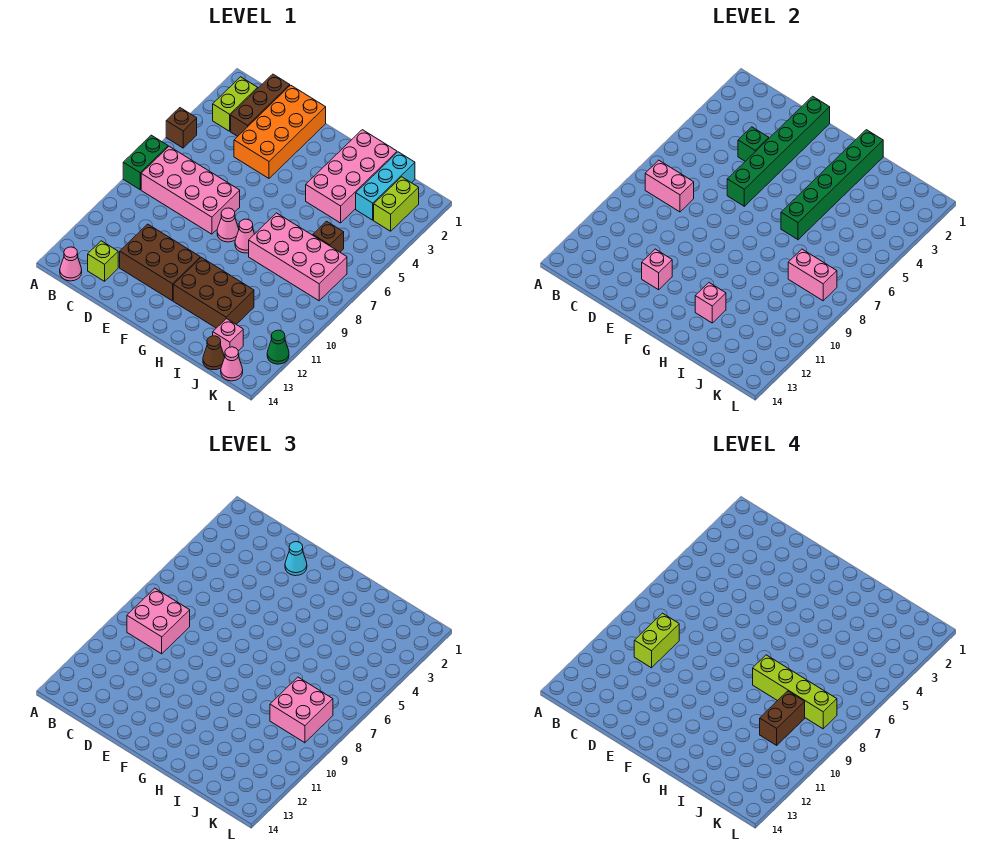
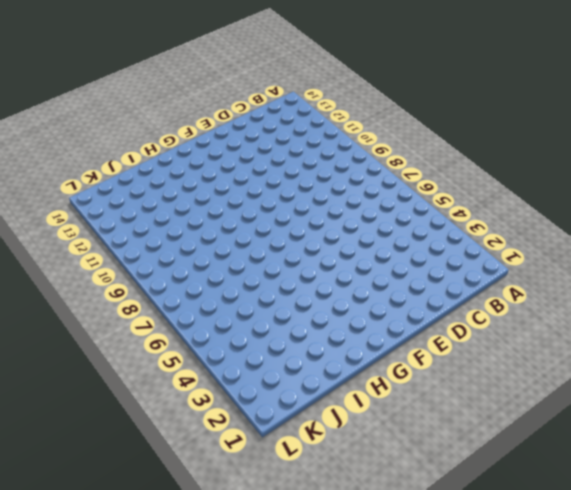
none -> brown 1x1 brick [166,108,197,148]
none -> green 1x2 brick [123,135,168,190]
none -> lime 1x2 brick [213,77,258,131]
none -> pink 2x4 brick [141,146,240,234]

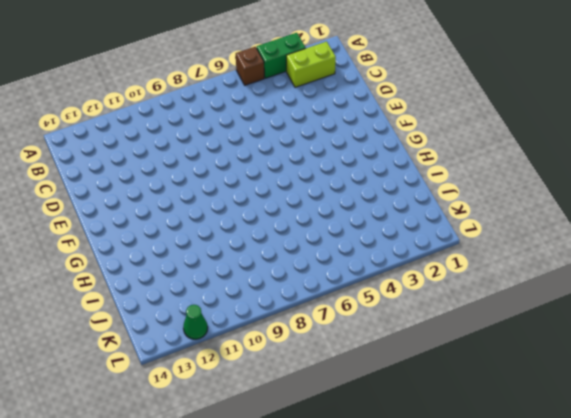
green 1x2 brick [257,33,306,78] -> green 1x2 brick moved to [123,135,168,190]
none -> pink 2x4 brick [141,146,240,234]
none -> pink 1x1 cone [60,247,82,281]
none -> brown 1x3 brick [231,74,290,136]
none -> lime 1x1 brick [88,241,118,281]

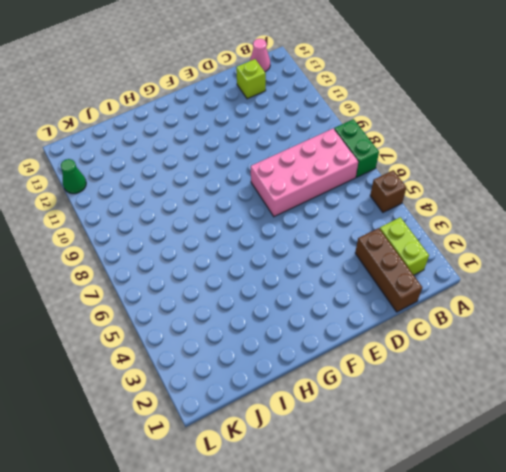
none -> orange 2x4 brick [234,85,326,178]
none -> brown 2x3 brick [120,224,200,301]
none -> pink 1x1 cone [217,208,239,242]
none -> pink 1x1 cone [235,219,255,253]

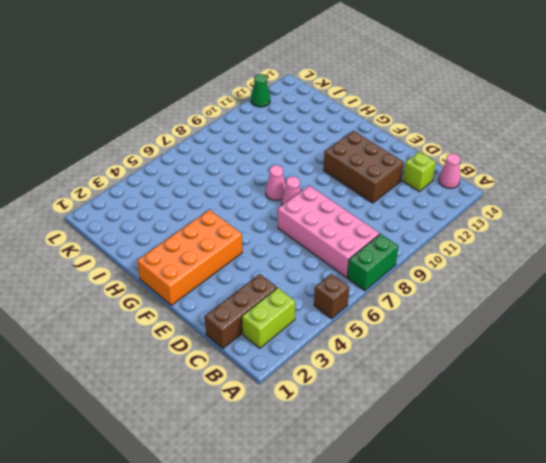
orange 2x4 brick [137,210,242,305] -> orange 2x4 brick moved to [234,85,326,178]
none -> brown 2x3 brick [173,258,254,328]
none -> pink 2x4 brick [306,130,397,223]
none -> pink 2x4 brick [249,213,347,301]
none -> cyan 1x3 brick [356,152,415,220]

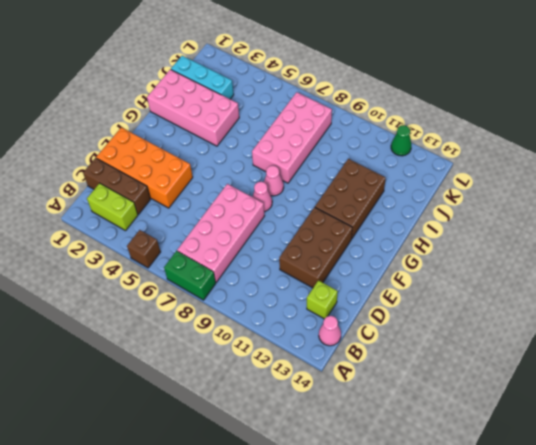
none -> brown 1x1 brick [313,221,344,252]
none -> pink 1x1 brick [213,319,243,356]
none -> brown 1x1 cone [203,336,225,370]
none -> lime 1x2 brick [374,177,419,231]

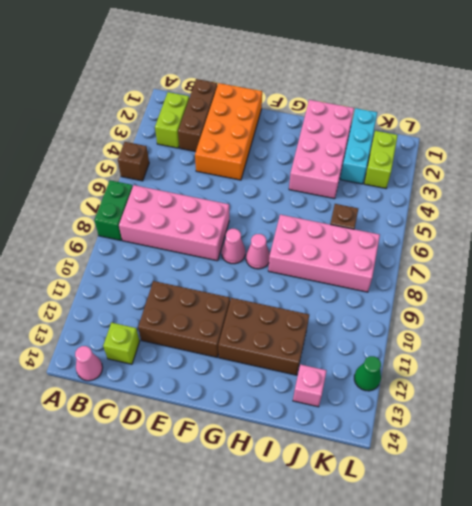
none -> brown 1x1 cone [203,336,225,370]
none -> pink 1x1 cone [221,347,243,381]
none -> pink 1x2 brick [645,160,694,212]
none -> green 1x1 brick [738,127,769,161]

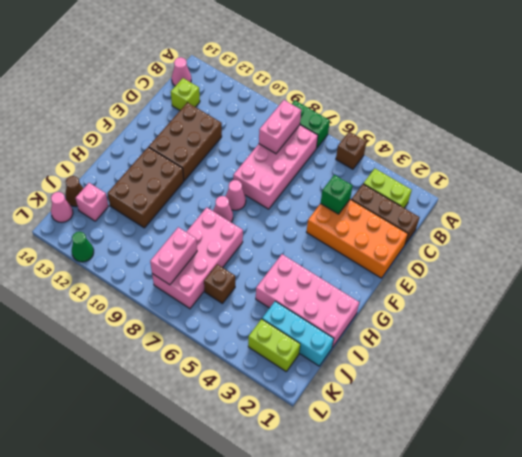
none -> green 1x6 brick [727,96,830,206]
none -> pink 1x1 brick [642,249,672,290]
none -> green 1x6 brick [781,130,883,240]
none -> pink 1x1 brick [695,283,726,323]

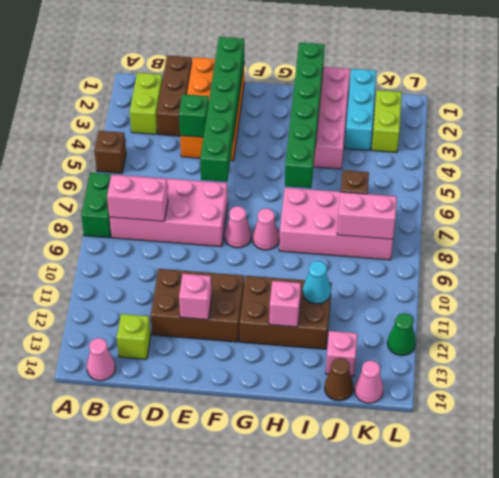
cyan 1x1 cone [303,261,331,304] -> cyan 1x1 cone moved to [285,542,307,576]
none -> pink 2x2 brick [127,588,190,654]
none -> pink 2x2 brick [270,677,333,743]
none -> lime 1x2 brick [634,613,679,668]
none -> lime 1x4 brick [753,655,837,729]

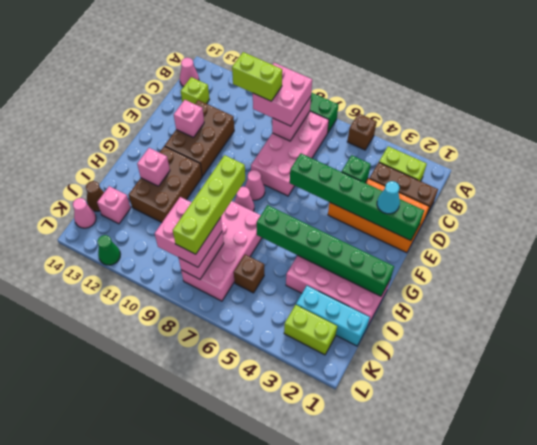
none -> brown 1x2 brick [760,691,805,745]

